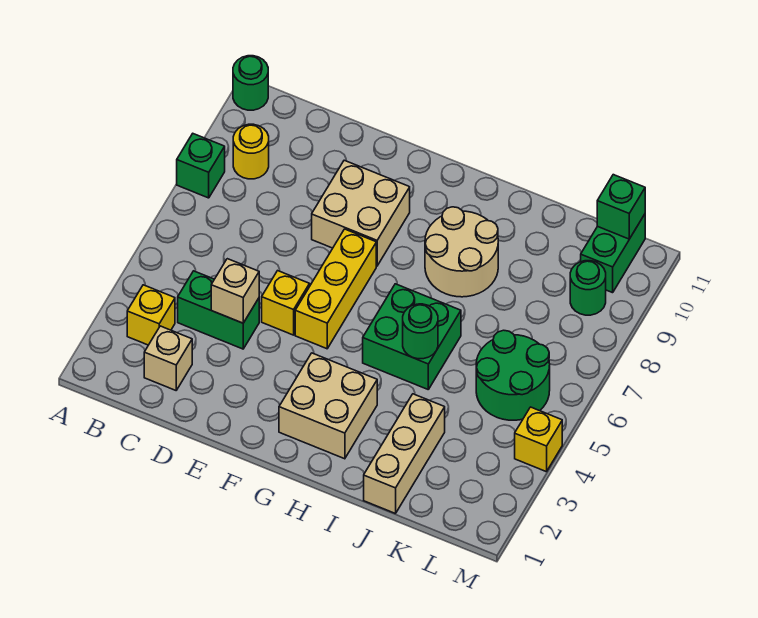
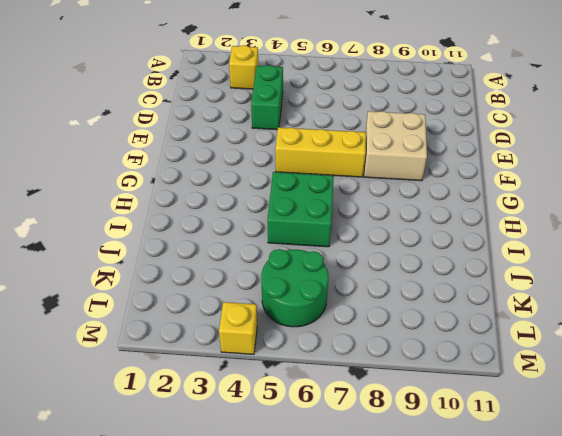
none -> green 1x1 brick [177,134,225,198]
none -> green 1x1 round brick [233,56,268,110]
none -> yellow 1x1 round brick [233,124,269,179]

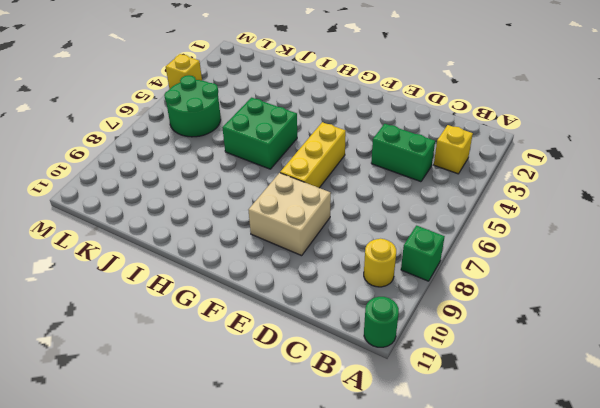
none -> tan 1x1 brick [144,326,192,390]
none -> yellow 1x1 brick [262,271,310,335]
none -> tan 2x2 brick [279,353,377,459]

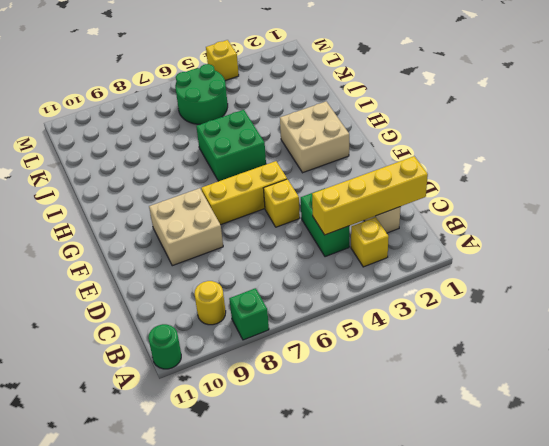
yellow 1x4 brick [312,156,428,235] -> none
none -> tan 2x2 round brick [425,207,498,297]
none -> tan 1x3 brick [364,394,445,514]
none -> green 1x1 round brick [570,261,606,315]

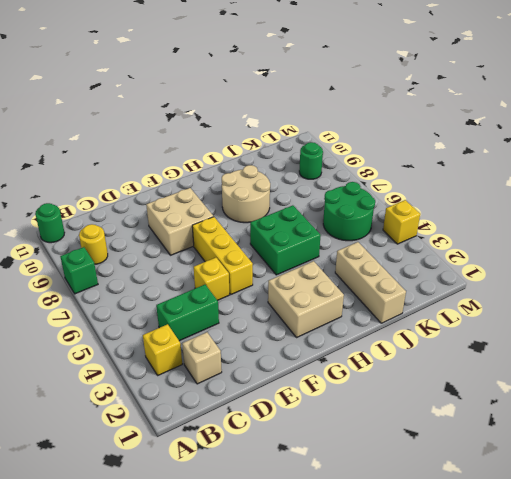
none -> green 1x2 brick [581,214,645,293]
none -> tan 1x1 brick [211,259,259,323]
none -> green 1x1 round brick [403,304,438,359]

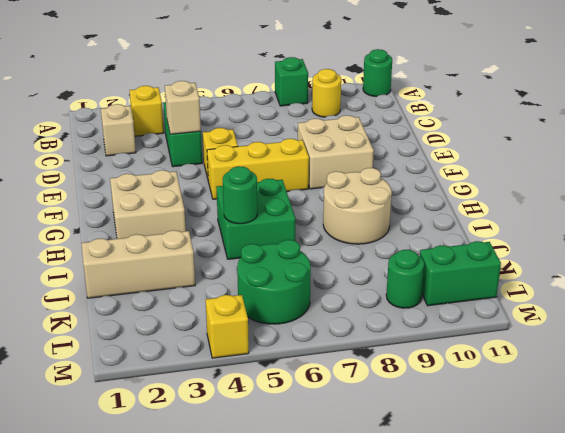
none -> green 1x1 brick [597,175,645,239]

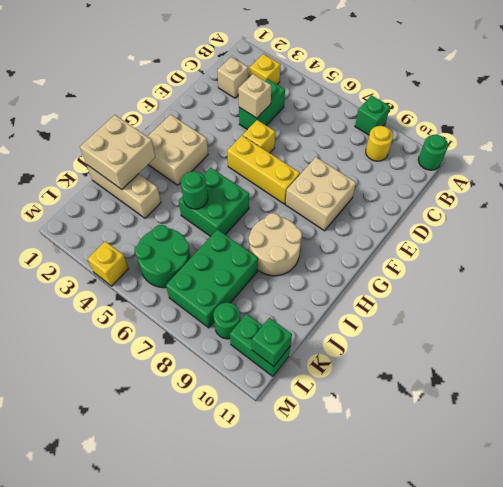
tan 2x2 brick [80,115,155,189] -> none
green 2x3 brick [166,229,258,328] -> none

